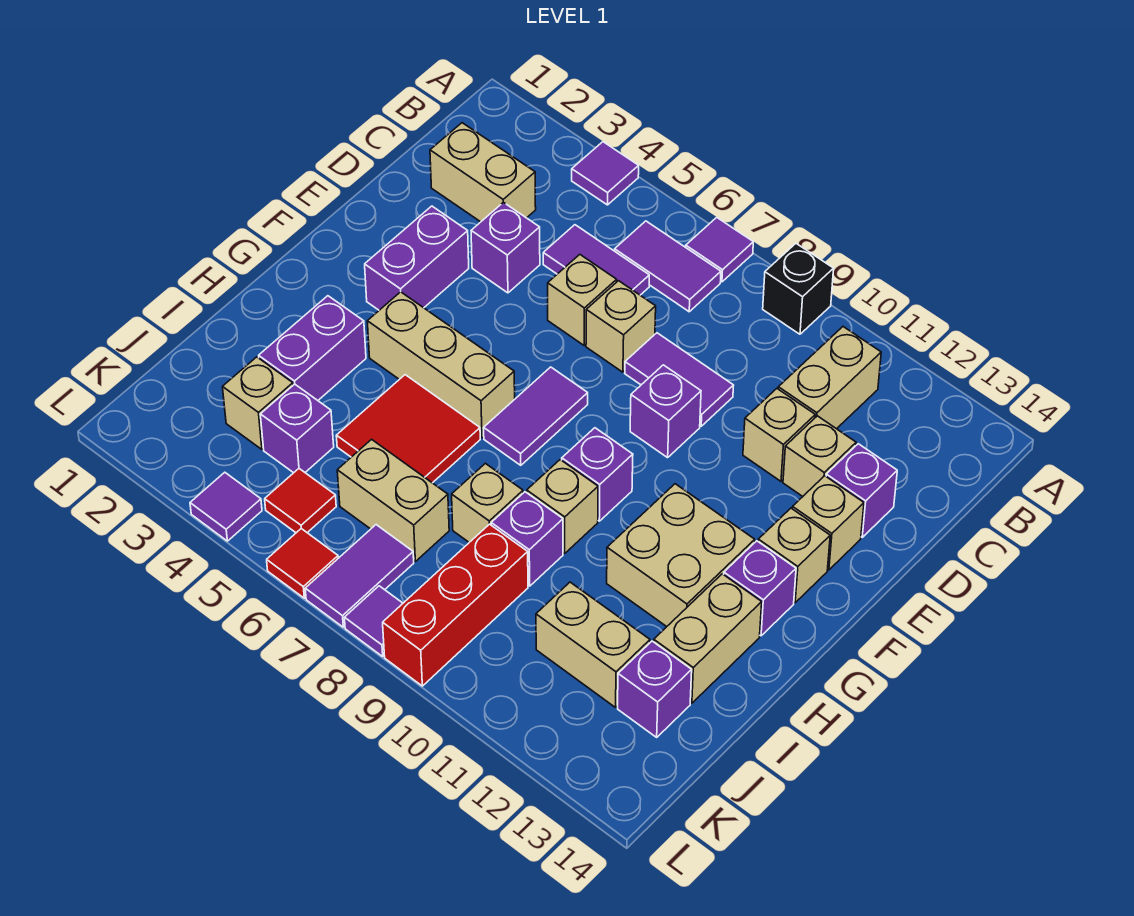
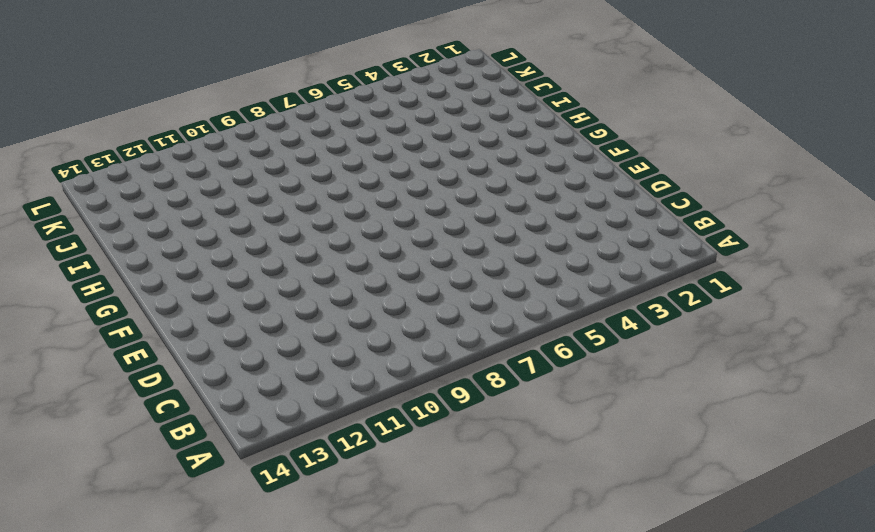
none -> purple 1x1 tile [572,142,639,205]
none -> purple 1x1 tile [686,217,753,282]
none -> black 1x1 brick [763,244,834,334]
none -> purple 1x2 tile [615,221,721,312]

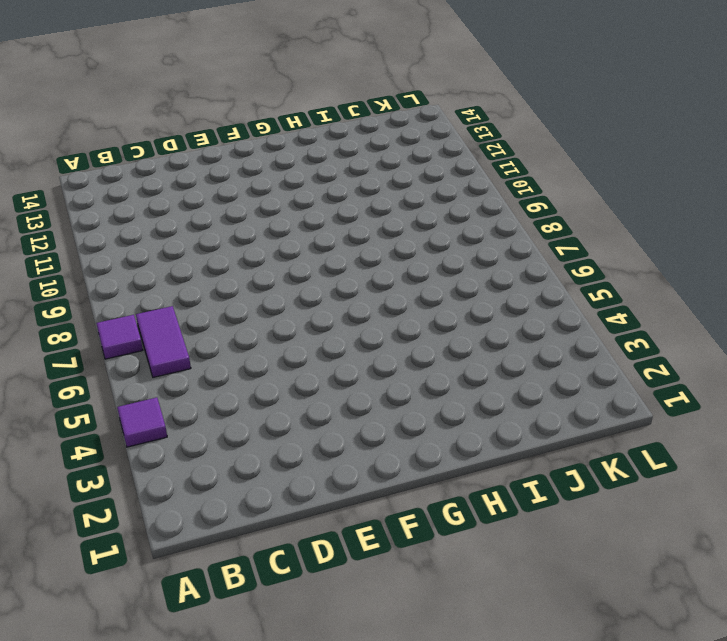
none -> black 1x1 brick [763,244,834,334]
none -> tan 1x2 brick [778,327,881,429]
none -> tan 1x2 brick [430,123,536,222]
none -> purple 1x2 tile [543,225,649,295]

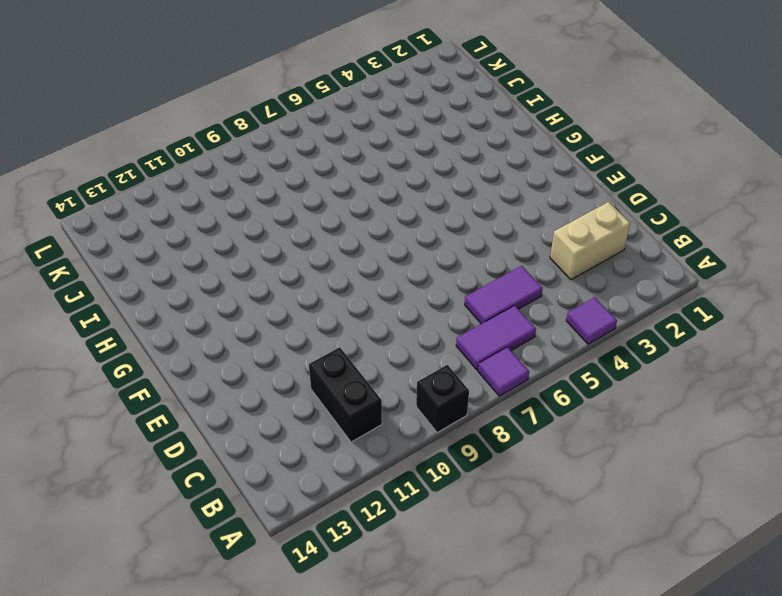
black 1x2 brick [309,347,382,442] -> tan 1x2 brick [778,327,881,429]
none -> purple 1x1 brick [471,202,540,293]
none -> tan 1x1 brick [548,255,617,345]
none -> tan 1x1 brick [586,281,656,372]
none -> purple 1x2 tile [625,333,734,426]

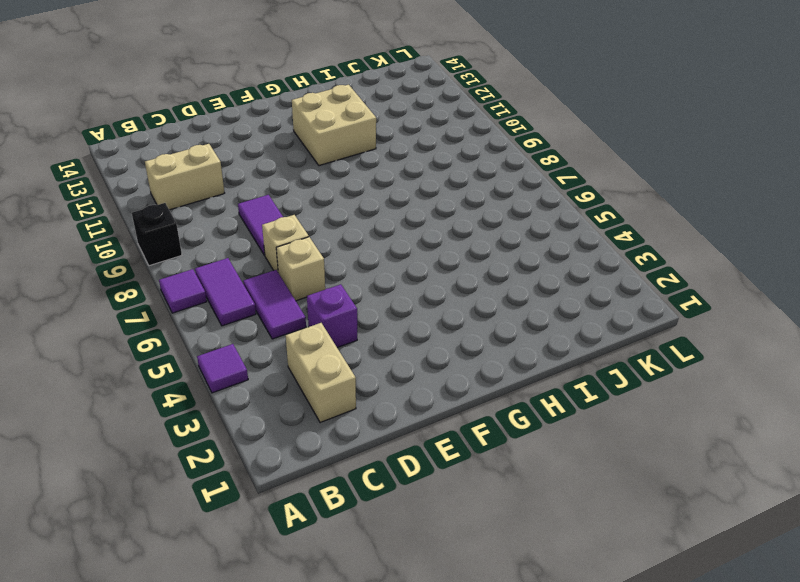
none -> tan 1x1 brick [743,389,815,481]
none -> tan 1x1 brick [783,416,856,496]
none -> purple 1x1 brick [826,444,897,537]
none -> purple 1x2 brick [365,206,469,310]

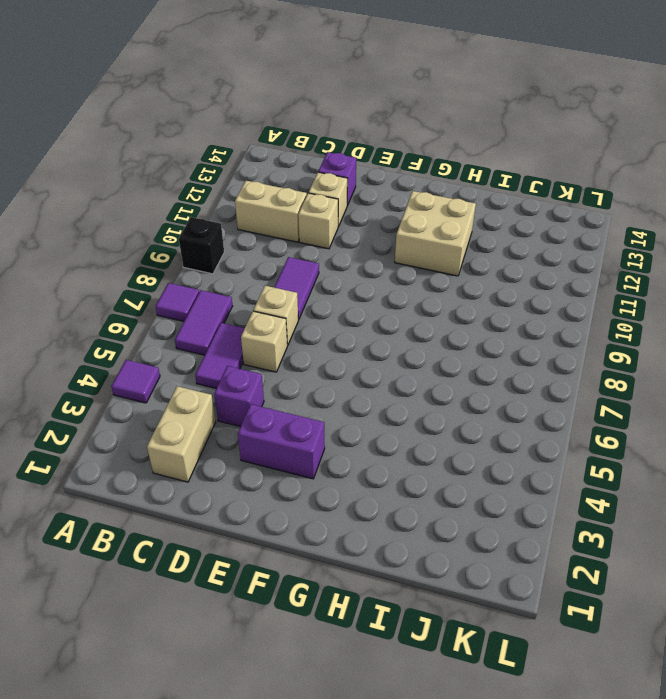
none -> purple 1x1 brick [630,365,701,458]
none -> tan 1x1 brick [792,476,864,570]
none -> purple 1x2 tile [484,367,588,465]
none -> tan 1x1 brick [758,508,830,603]

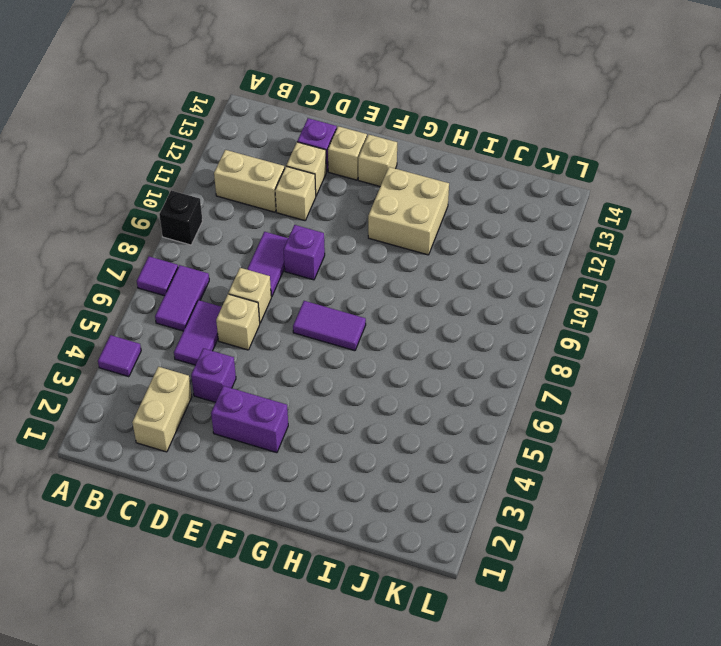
none -> tan 1x3 brick [367,292,515,438]
none -> purple 1x1 brick [562,428,633,521]
none -> purple 1x1 brick [724,541,796,636]
none -> purple 1x2 brick [259,296,366,400]

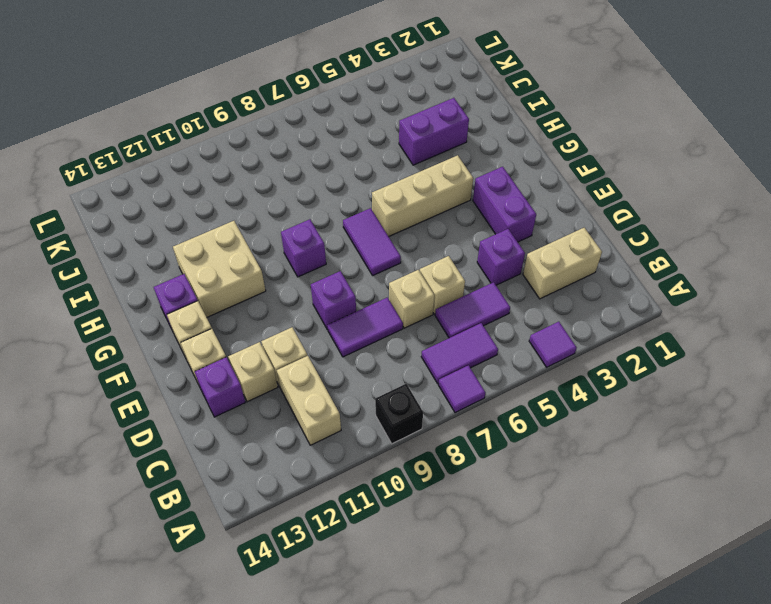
purple 1x2 brick [399,98,469,165] -> purple 1x2 brick turned to [259,296,366,400]
none -> red 2x2 tile [336,375,480,483]
none -> tan 1x1 brick [527,460,598,553]
none -> tan 1x2 brick [654,574,762,703]
none -> tan 1x1 brick [452,463,523,542]

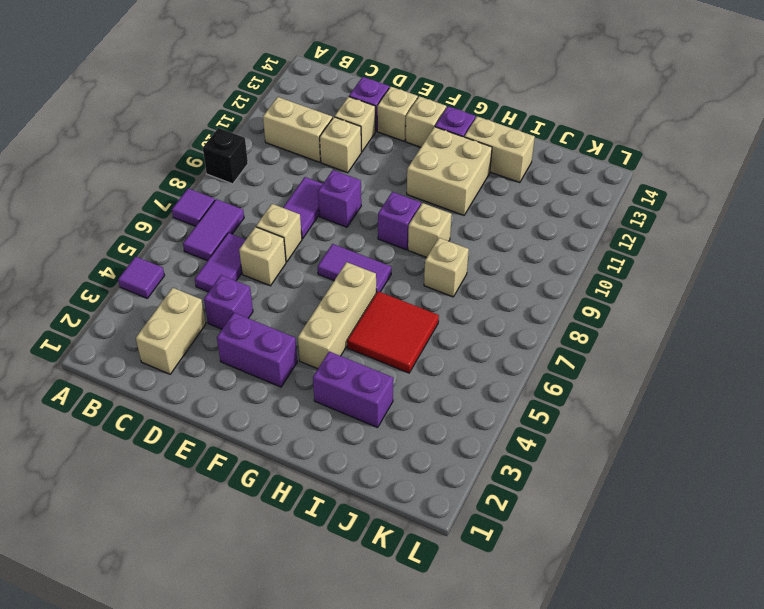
none -> purple 1x1 brick [491,492,563,586]
none -> tan 1x1 brick [223,357,293,449]
none -> purple 1x1 brick [260,384,334,473]
none -> tan 1x2 brick [337,439,449,561]

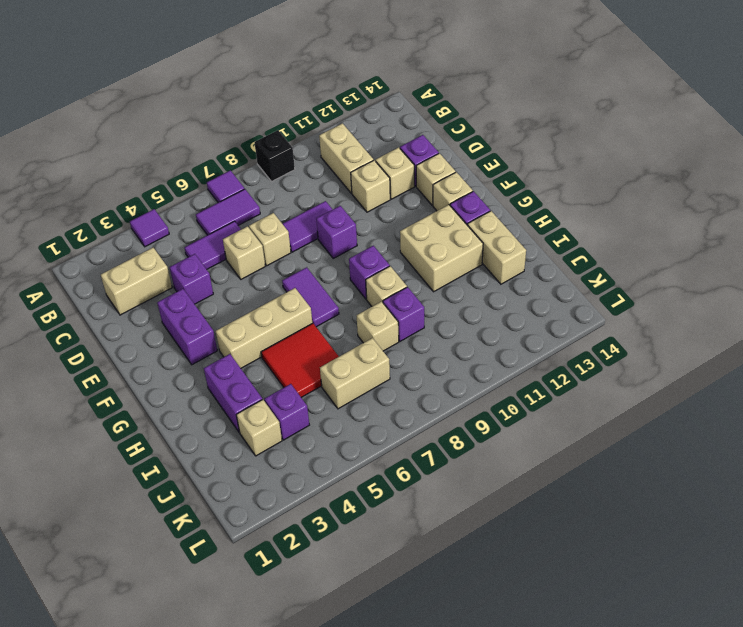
none -> red 1x3 brick [383,524,528,686]
none -> tan 1x2 brick [536,582,650,707]
none -> purple 1x1 brick [618,641,692,737]
none -> red 1x1 tile [265,469,336,533]

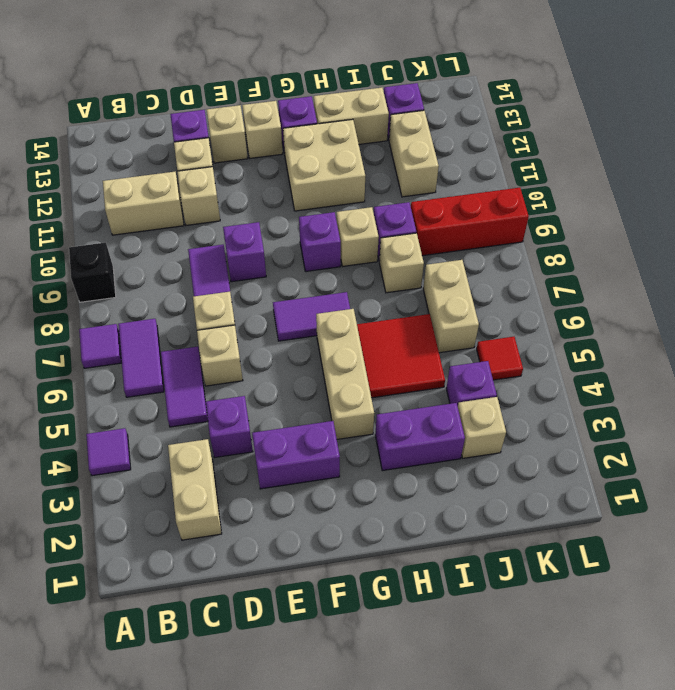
none -> purple 1x2 tile [305,525,414,627]
none -> purple 1x1 tile [190,472,262,541]
none -> red 1x1 tile [267,529,338,598]
none -> purple 1x1 tile [344,586,403,656]

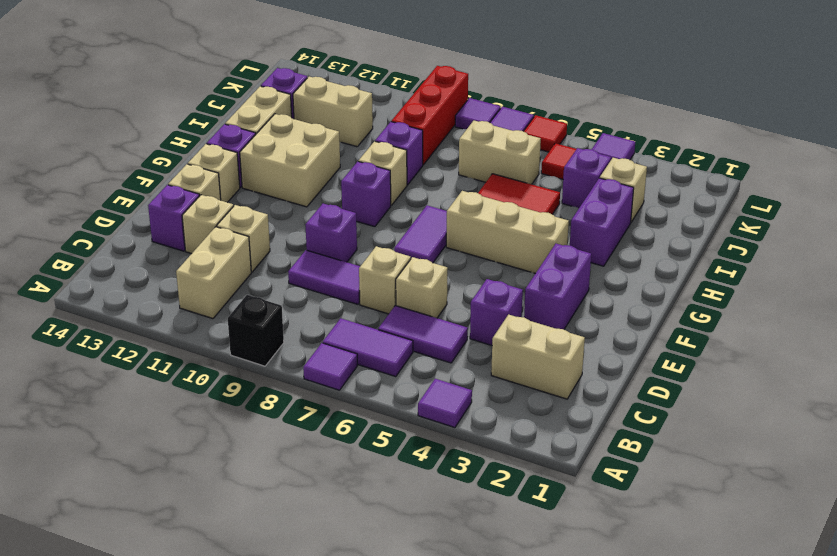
none -> tan 1x1 brick [452,463,523,542]

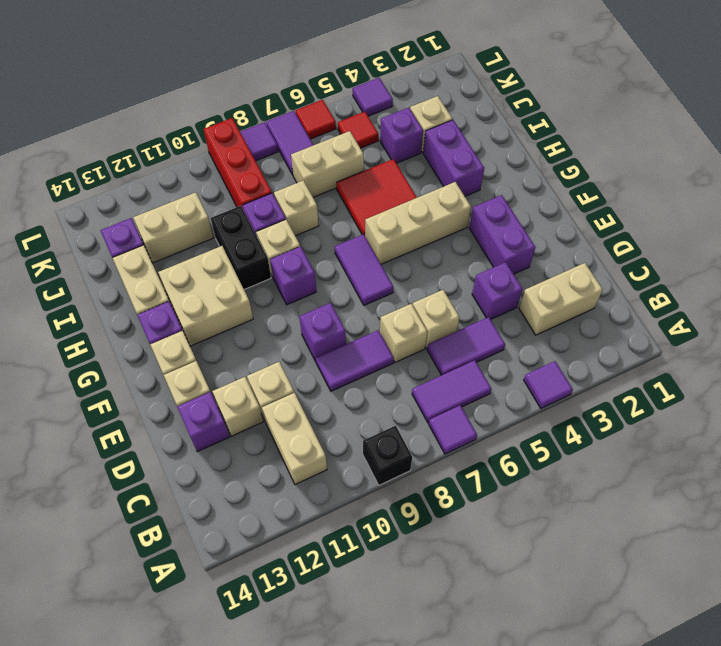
black 1x2 brick [211,206,271,290] -> none

